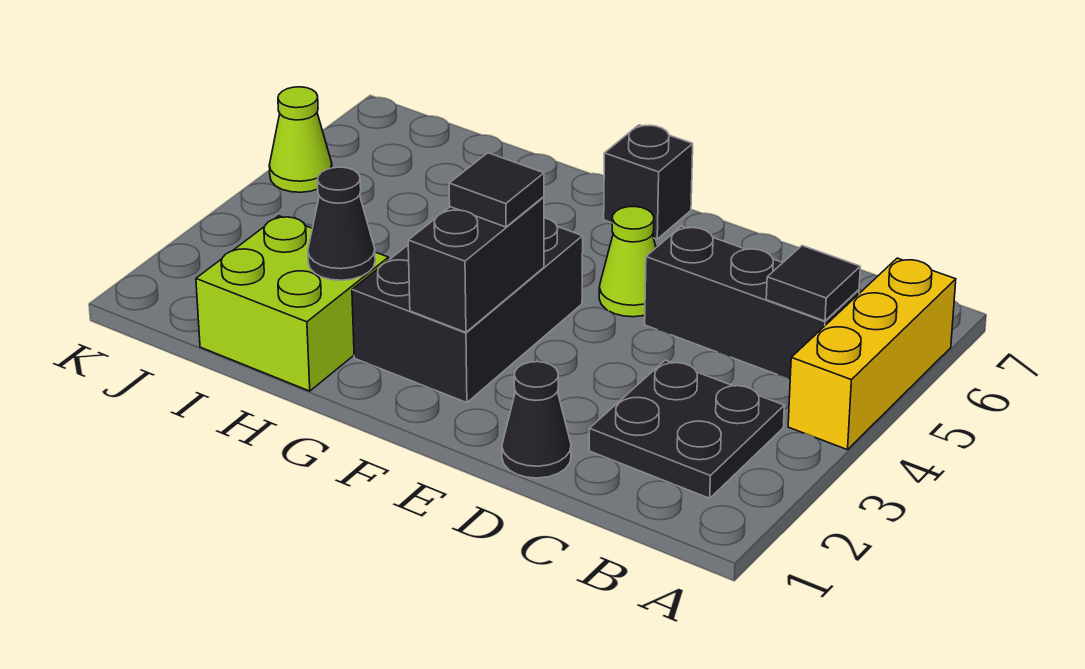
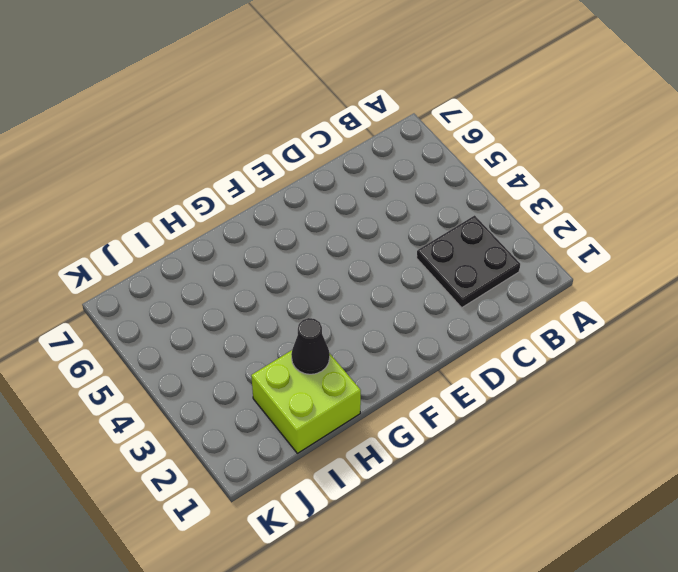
none -> yellow 1x3 brick [788,258,956,450]
none -> black 1x3 brick [645,226,859,379]
none -> black 1x1 cone [502,362,571,478]

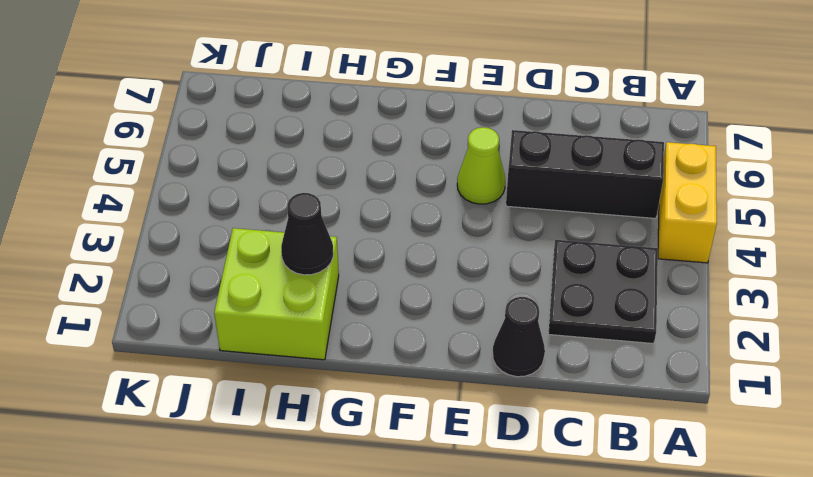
yellow 1x2 brick [658,142,717,263] -> yellow 1x3 brick [788,258,956,450]
none -> black 2x3 brick [352,218,583,403]
none -> black 1x1 brick [604,125,693,239]
none -> lime 1x1 cone [269,87,332,192]

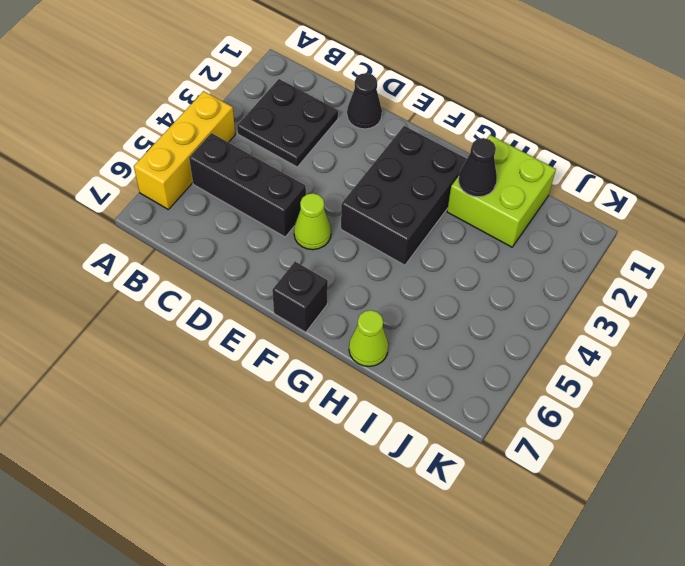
lime 1x1 cone [349,310,388,367] -> lime 1x1 cone moved to [269,87,332,192]
none -> black 1x1 tile [766,246,860,321]
none -> black 1x2 brick [408,197,544,332]
none -> black 1x1 tile [449,153,544,227]

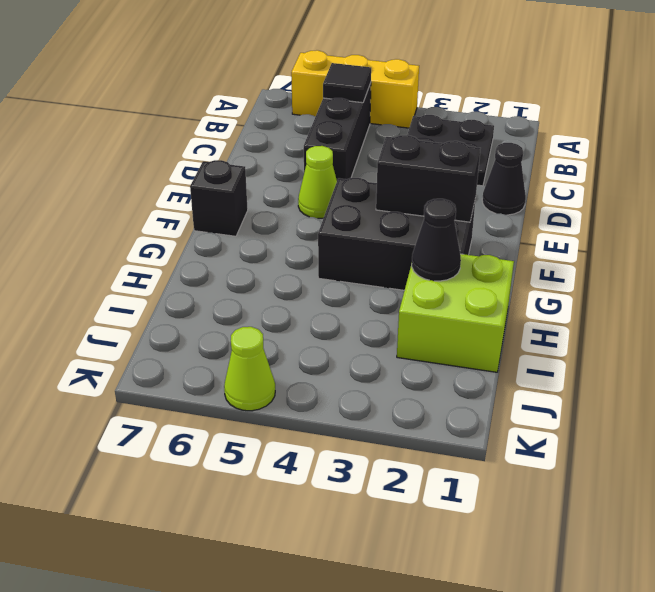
none -> black 1x1 tile [449,153,544,227]

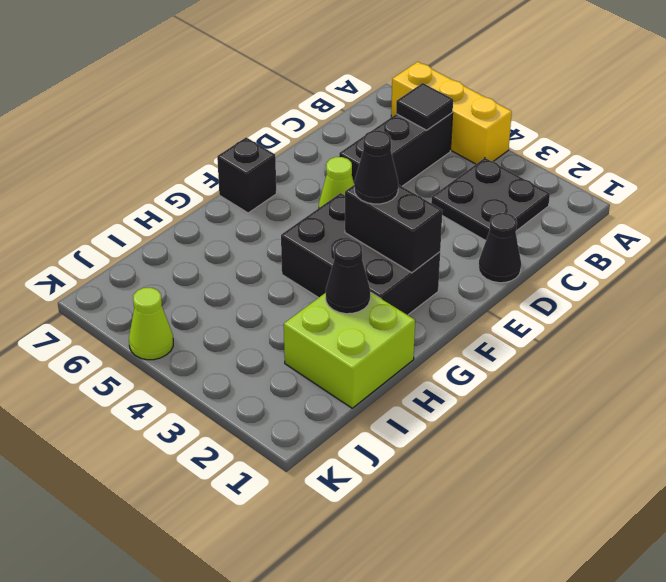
black 1x1 cone [354,130,398,204] -> black 1x1 tile [449,153,544,227]

